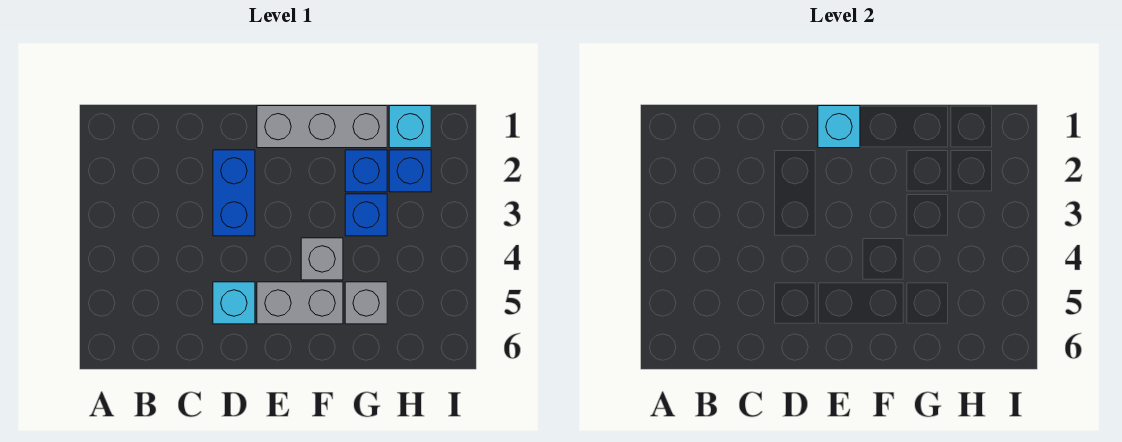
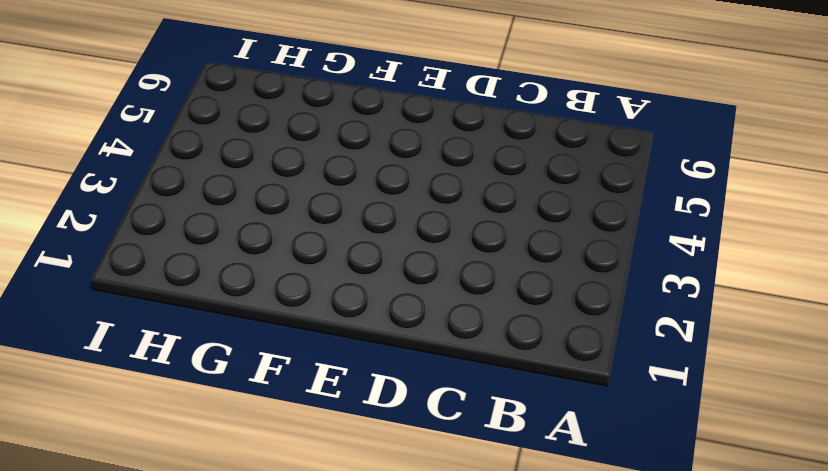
none -> blue 1x2 brick [213,150,255,236]
none -> cyan 1x1 brick [213,282,255,324]

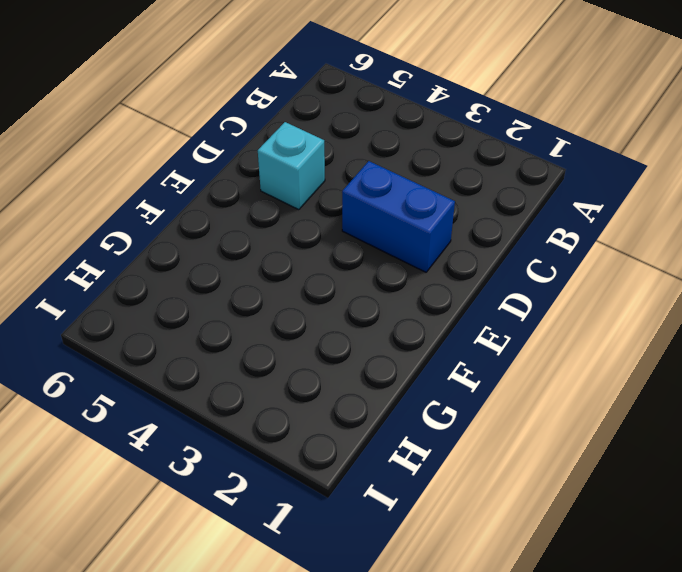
none -> grey 1x3 brick [257,106,387,148]
none -> grey 1x2 brick [257,282,343,324]

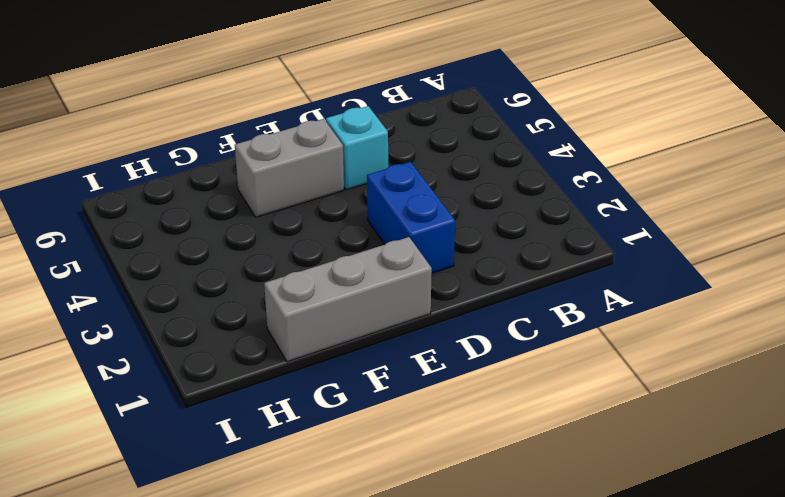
none -> grey 1x1 brick [301,238,343,280]
none -> blue 1x1 brick [345,150,387,192]

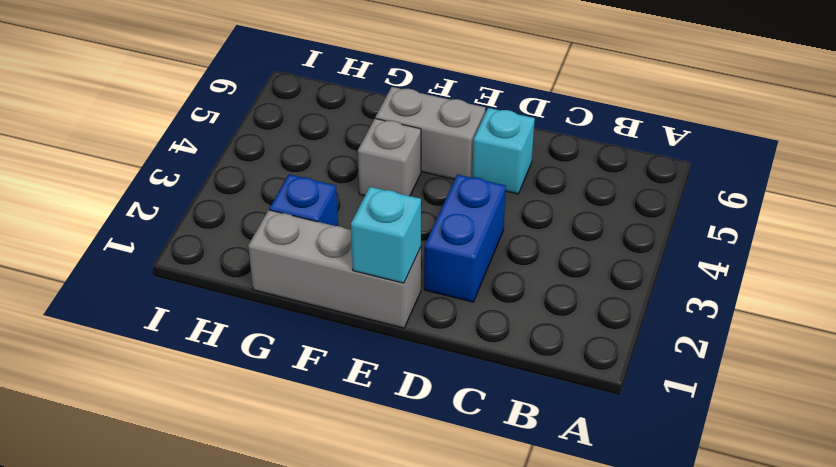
none -> blue 1x1 brick [345,194,387,236]
none -> grey 1x1 brick [345,282,387,324]

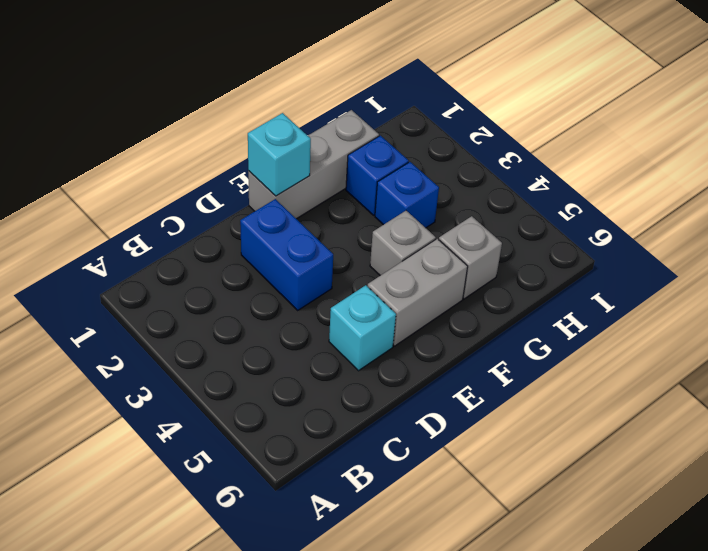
none -> cyan 1x1 brick [389,106,431,148]
none -> blue 1x1 brick [389,150,431,192]

